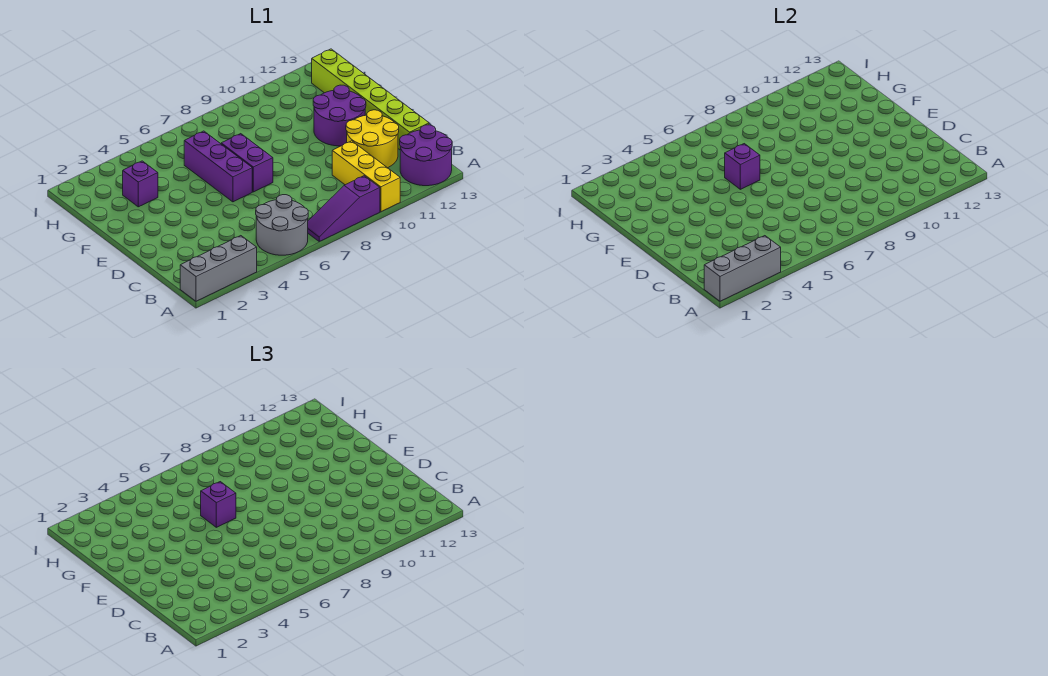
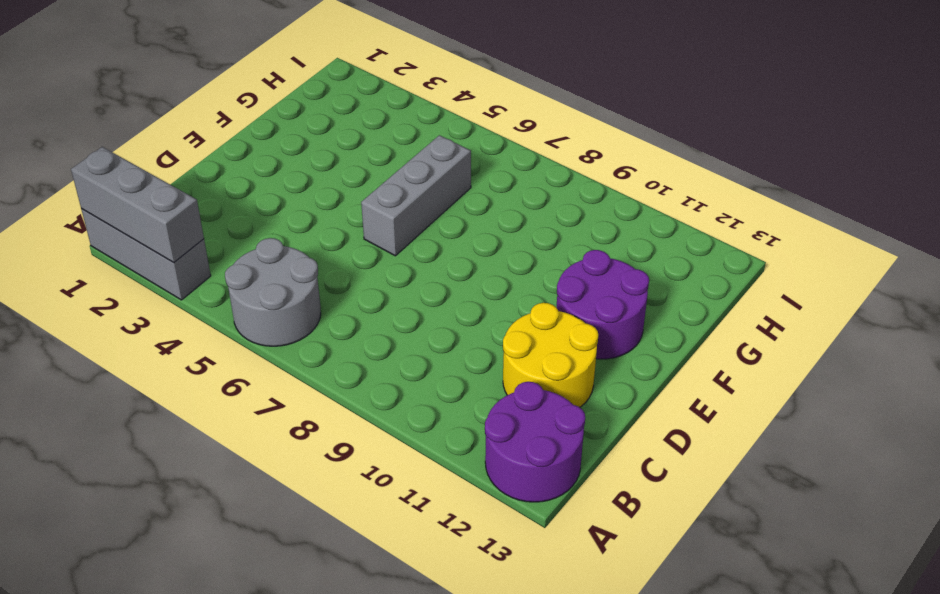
grey 1x3 brick [361,135,471,256] -> purple 1x3 brick [184,131,252,202]
none -> purple 1x3 slope [308,176,380,241]
none -> yellow 1x3 brick [332,141,400,212]
none -> lime 1x6 brick [312,49,429,150]

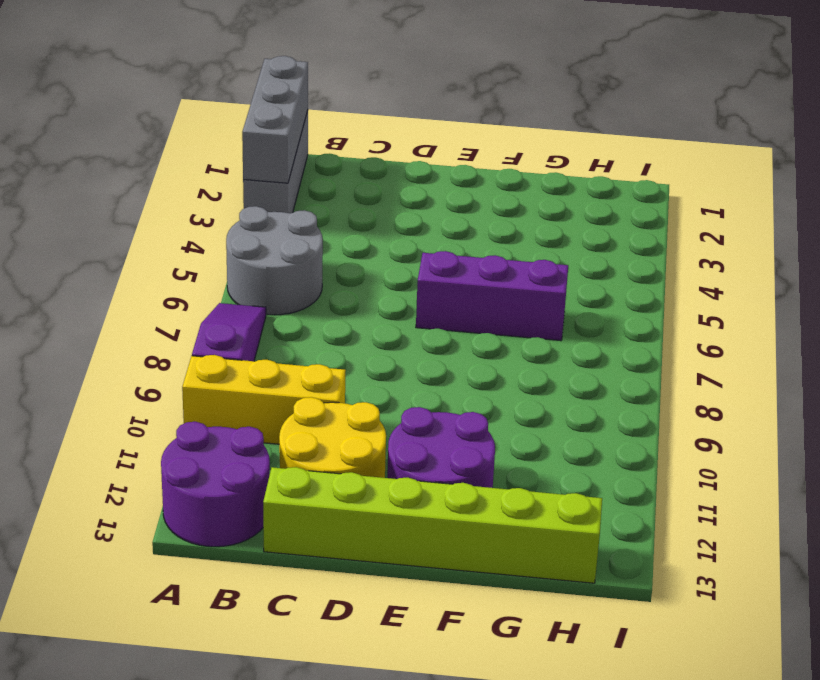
none -> purple 1x2 brick [221,134,273,192]
none -> purple 1x1 brick [123,161,158,207]
none -> purple 1x1 brick [725,144,760,189]

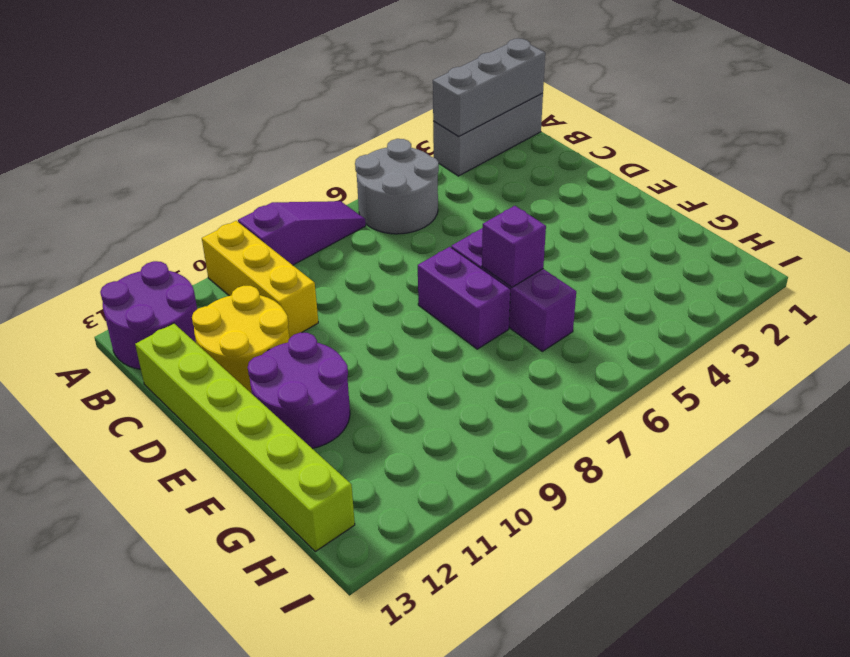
none -> purple 1x1 brick [123,161,158,207]
none -> purple 1x1 brick [201,482,236,527]

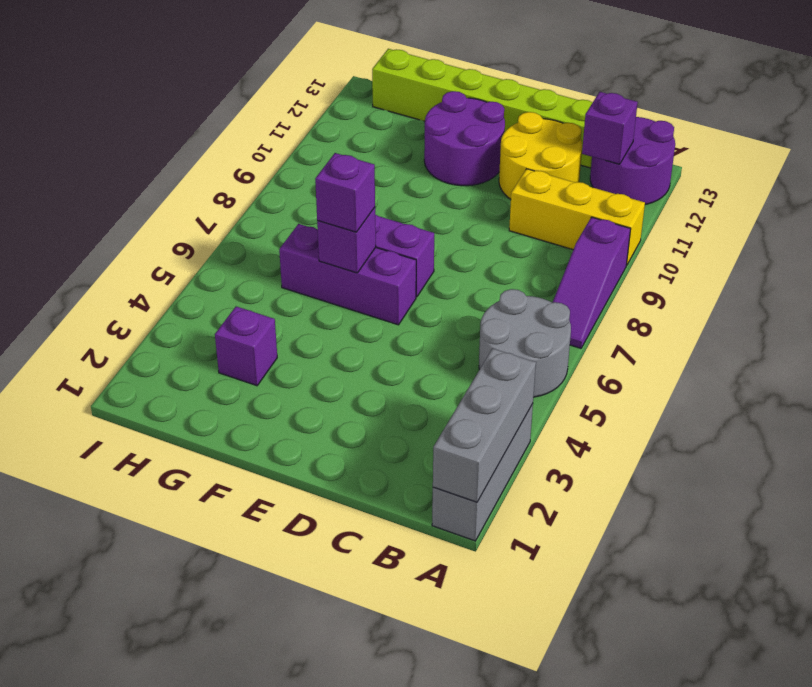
purple 1x1 brick [582,92,638,164] -> none

